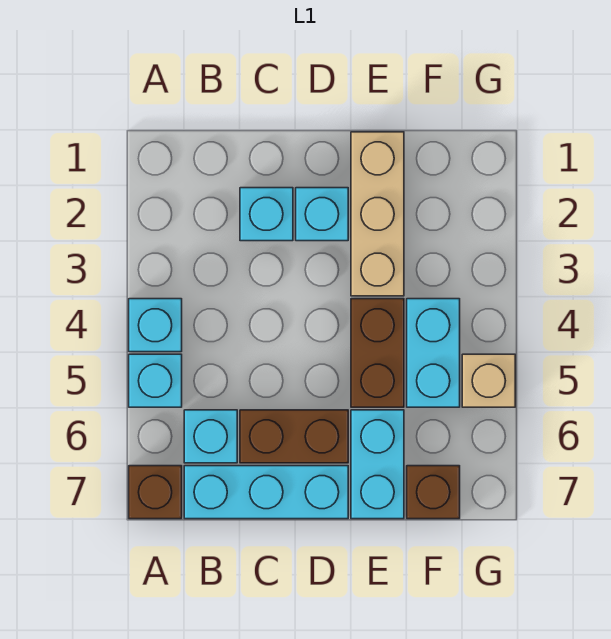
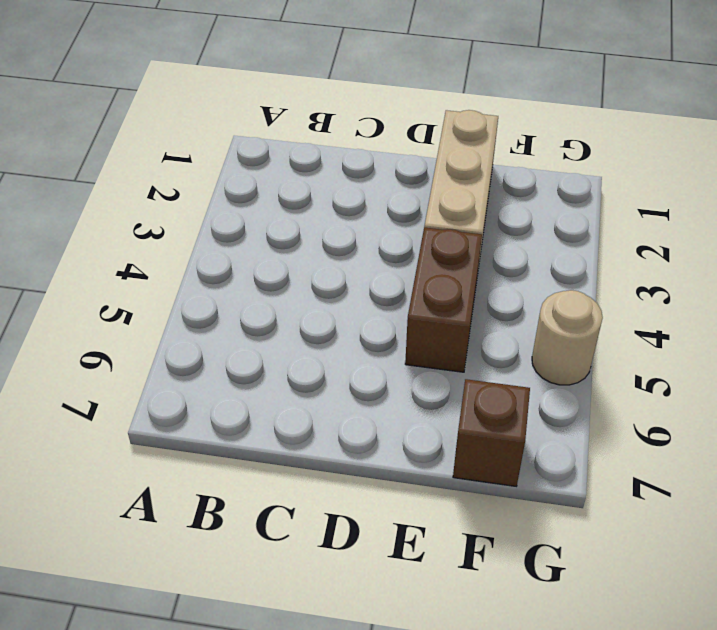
tan 1x1 round brick [532,290,603,385] -> tan 1x1 brick [462,354,515,407]
none -> cyan 1x1 brick [129,299,182,352]
none -> cyan 1x1 brick [129,354,182,407]
none -> brown 1x1 brick [129,466,182,519]

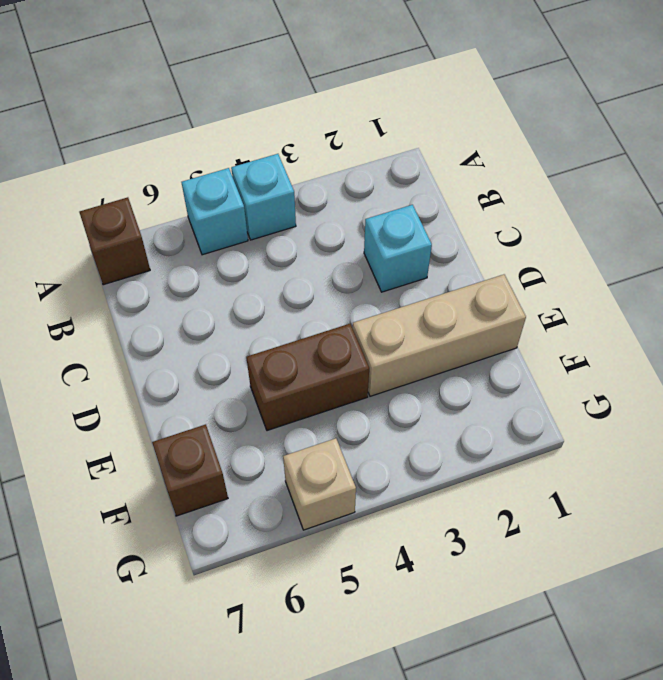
none -> cyan 1x1 brick [184,410,237,463]
none -> cyan 1x3 brick [184,466,348,519]
none -> brown 1x2 brick [240,410,348,463]

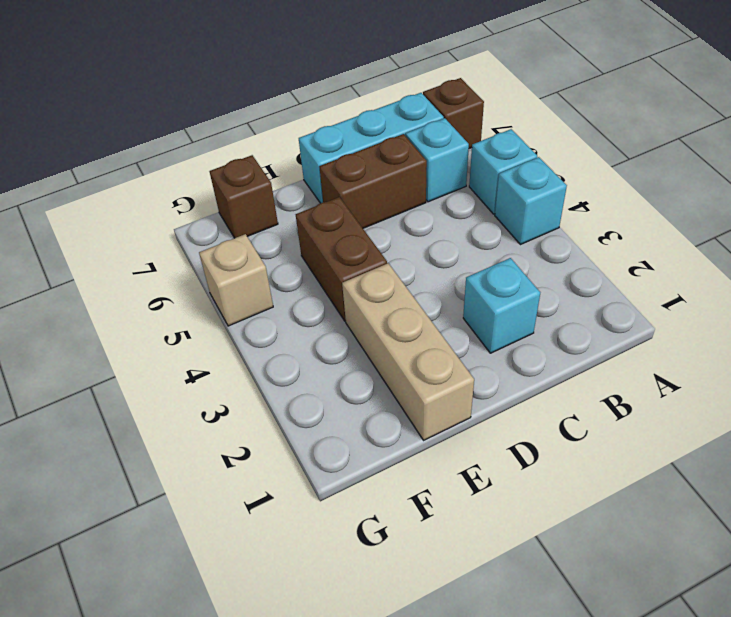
none -> cyan 1x1 brick [296,188,348,241]
none -> cyan 1x2 brick [351,410,404,519]
none -> cyan 1x2 brick [407,299,460,407]

